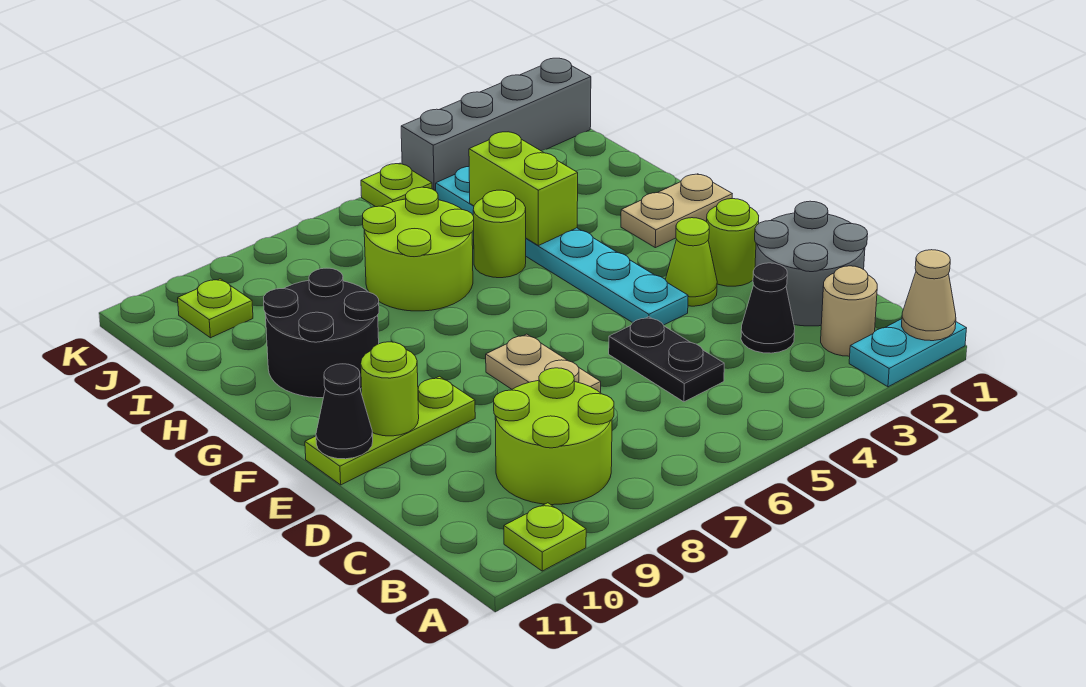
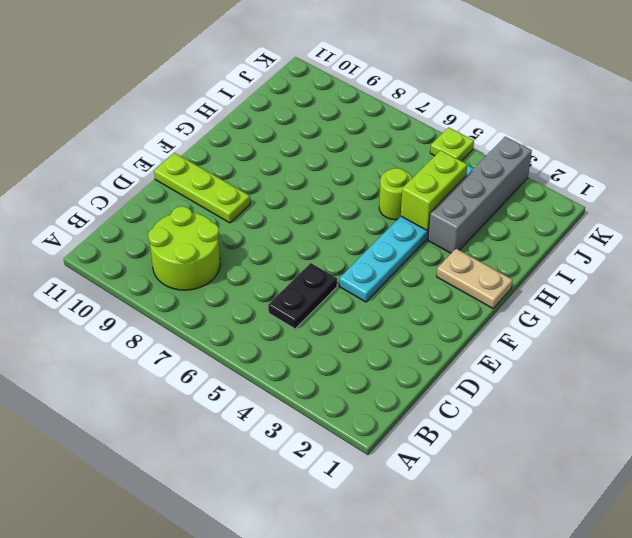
grey 1x4 brick [428,137,532,253] -> grey 1x4 brick turned to [401,58,591,191]
none -> cyan 1x2 plate [849,319,967,387]
none -> lime 1x1 plate [504,503,586,571]
none -> tan 1x1 round brick [821,266,877,356]

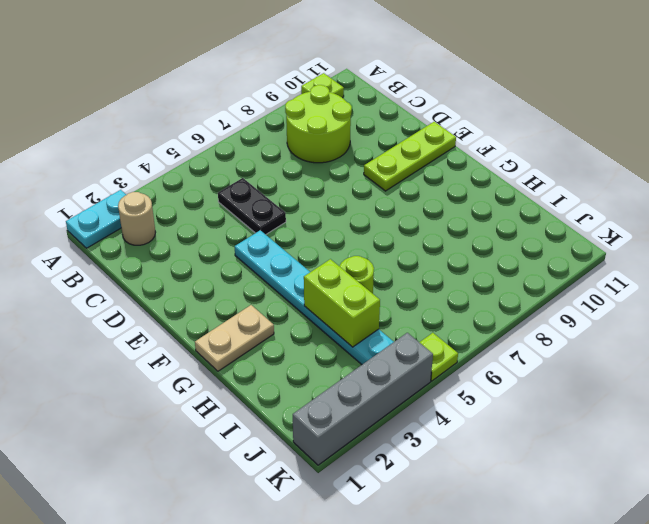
none -> grey 2x2 round brick [755,201,868,326]
none -> black 1x1 cone [741,263,795,353]
none -> tan 1x2 plate [486,334,601,393]

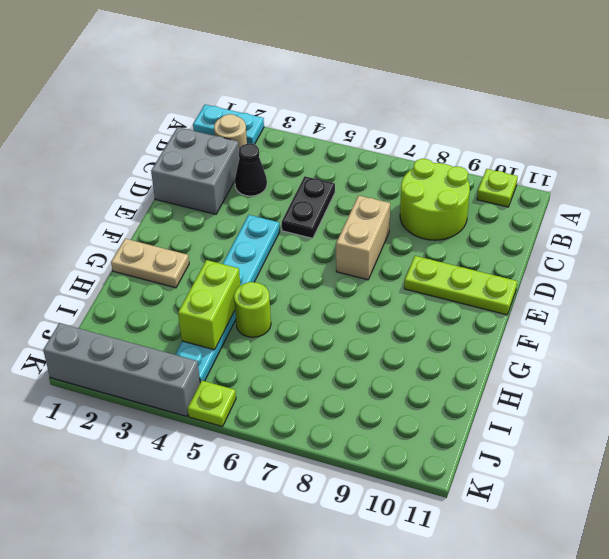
grey 2x2 brick [151,127,239,214] -> grey 2x2 round brick [755,201,868,326]
tan 1x2 brick [336,195,390,280] -> tan 1x2 plate [486,334,601,393]
none -> lime 1x1 round brick [707,199,759,286]
none -> lime 1x1 cone [665,218,717,306]
none -> black 2x2 round brick [264,268,379,398]

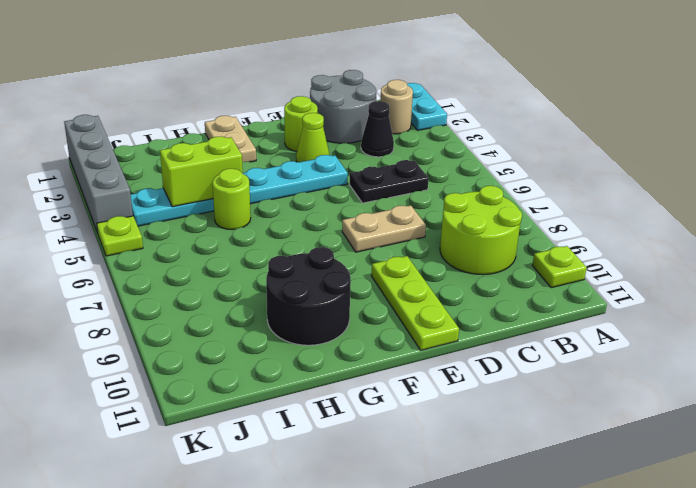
none -> lime 2x2 round brick [363,187,474,311]
none -> lime 1x1 plate [178,279,253,338]
none -> tan 1x1 cone [902,250,956,341]

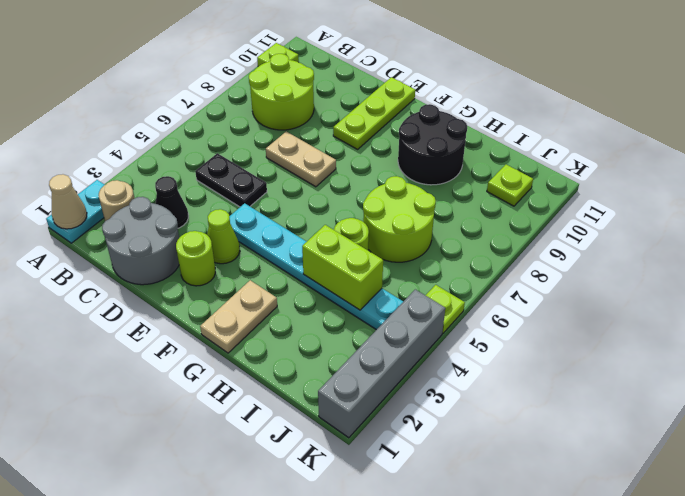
none -> lime 1x1 round brick [361,342,419,436]
none -> black 1x1 cone [316,364,373,459]

